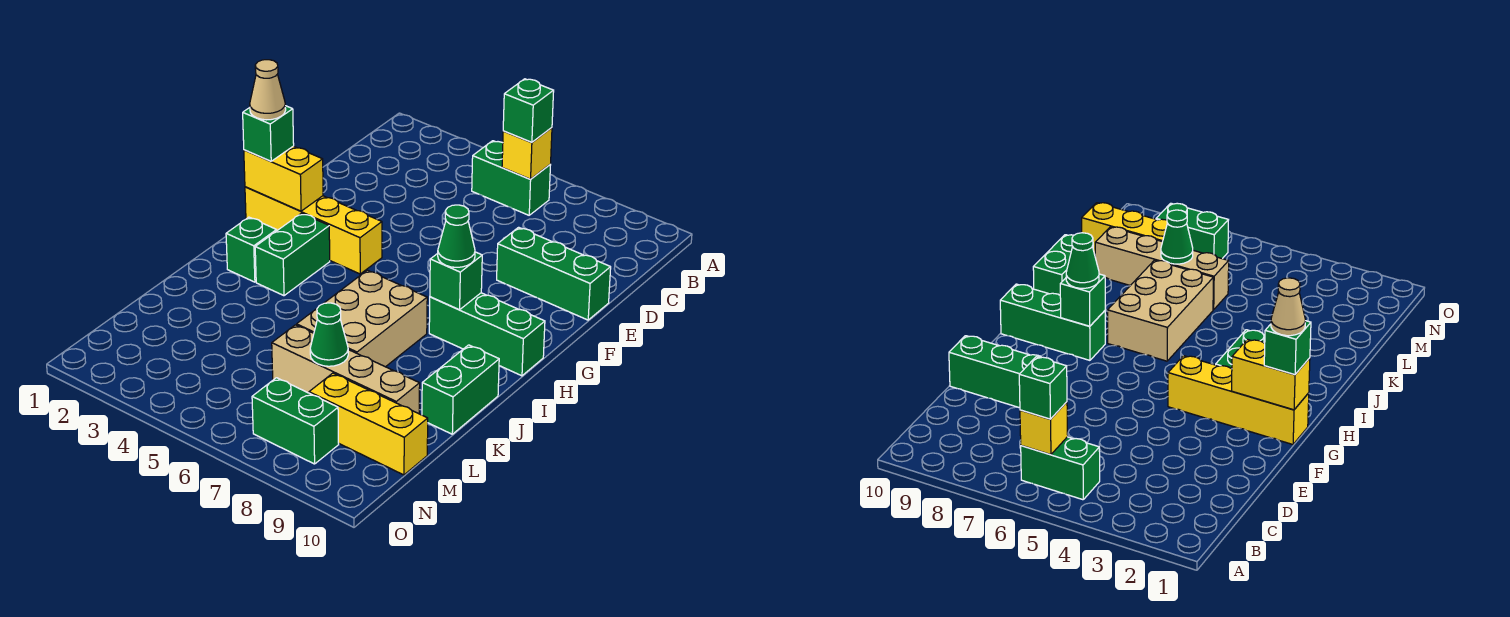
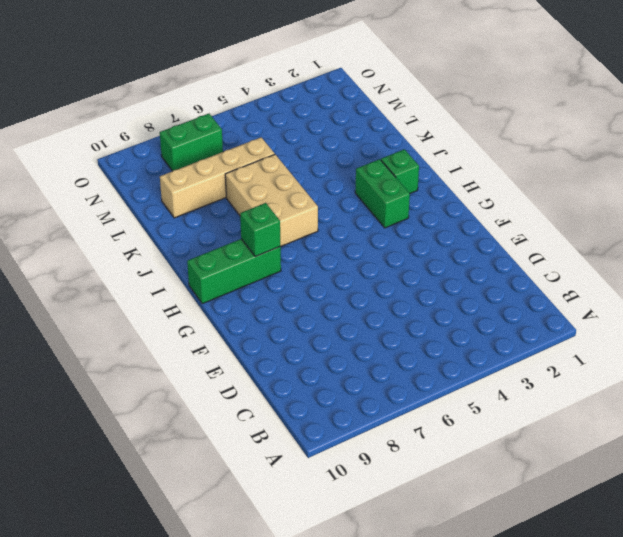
none -> green 1x2 brick [472,141,550,215]
none -> green 1x3 brick [497,227,611,320]
none -> yellow 1x4 brick [245,187,382,274]

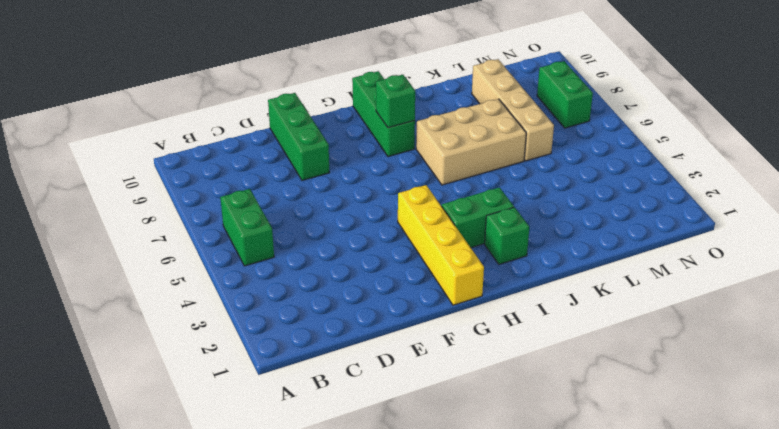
none -> green 1x2 brick [422,345,499,434]
none -> yellow 1x3 brick [309,373,428,475]
none -> yellow 1x1 brick [502,128,552,179]

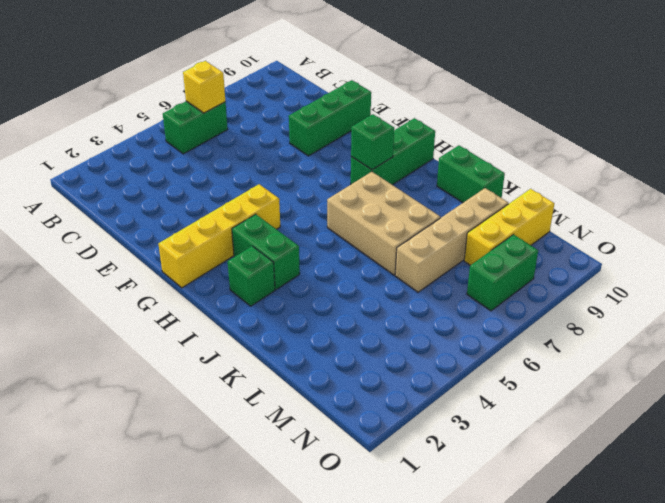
none -> yellow 1x2 brick [244,146,323,211]
none -> green 1x1 cone [310,303,348,366]
none -> green 1x1 brick [503,79,554,142]

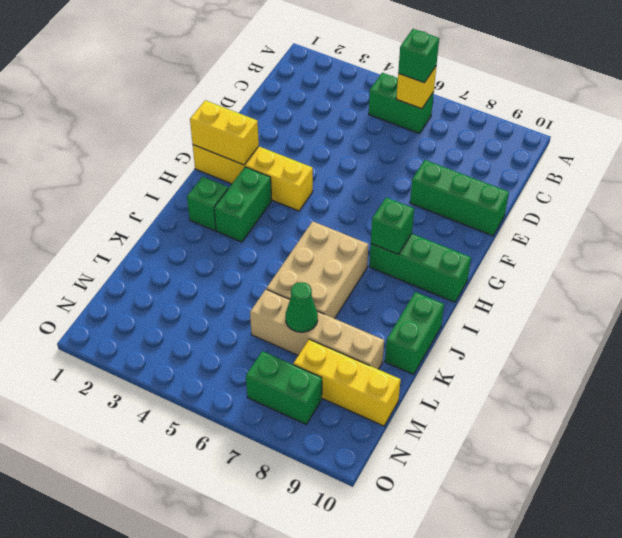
none -> green 1x1 brick [243,106,294,161]
none -> green 1x1 cone [438,205,475,267]
none -> tan 1x1 cone [250,60,286,120]

